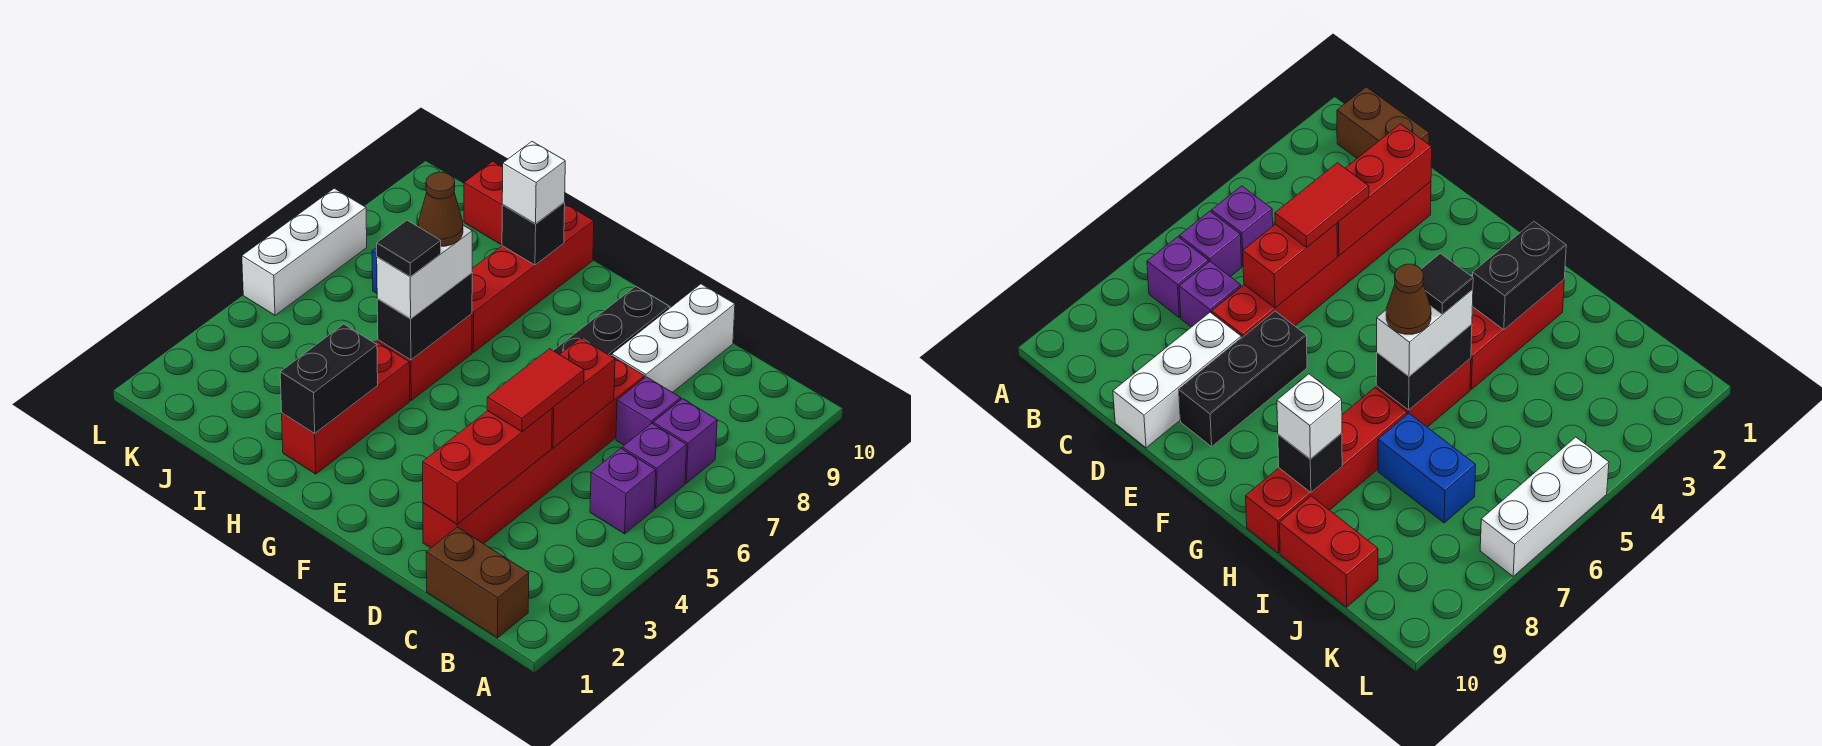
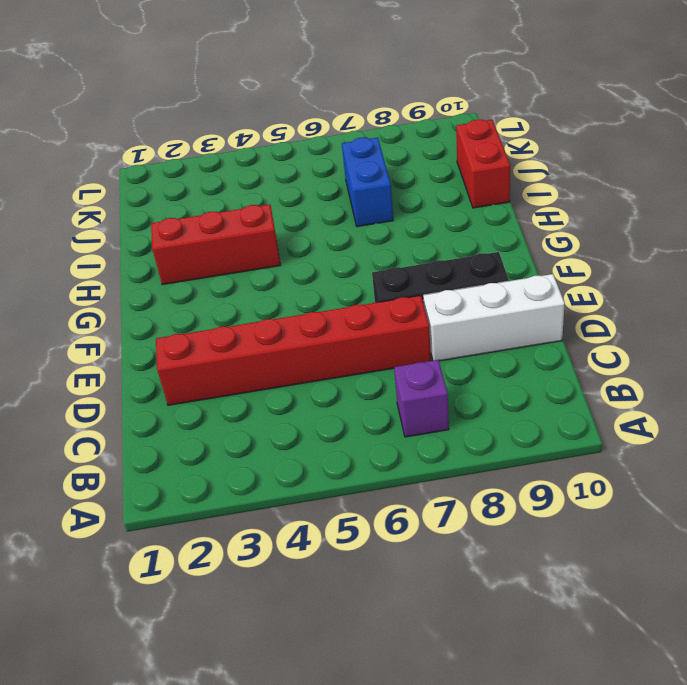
none -> brown 1x2 brick [426,527,529,638]
none -> purple 1x1 brick [590,448,656,534]
none -> purple 1x1 brick [622,423,687,508]

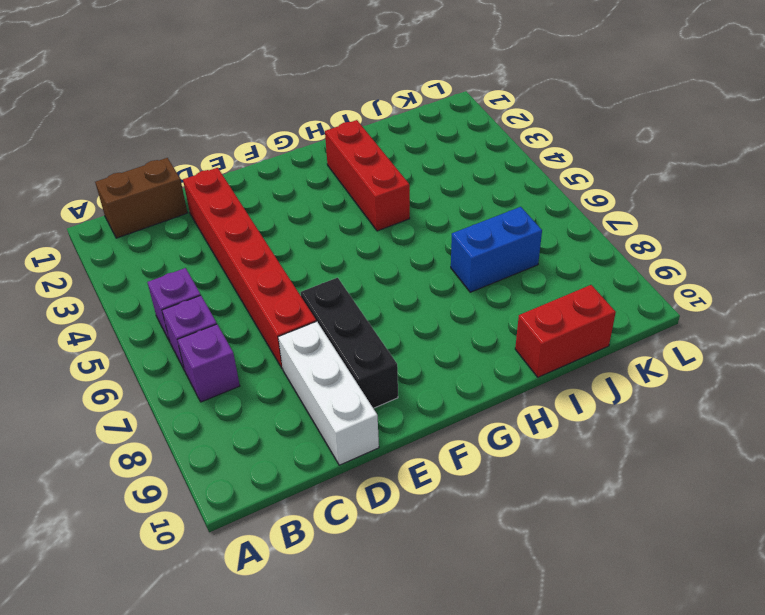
none -> purple 1x1 brick [616,377,681,445]
none -> red 1x2 brick [378,314,472,400]
none -> red 1x4 brick [472,204,594,353]

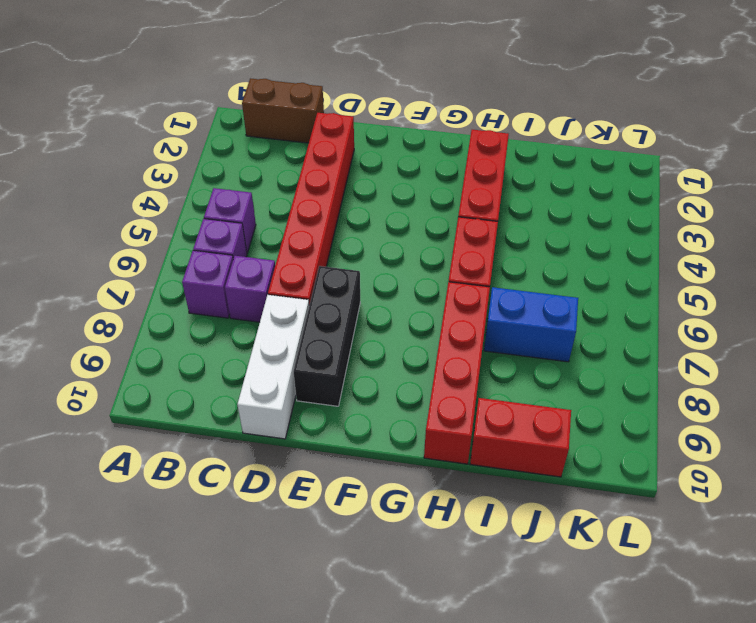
none -> white 1x3 brick [242,188,367,315]
none -> red 1x3 brick [423,409,552,524]
none -> red 1x2 brick [552,338,615,448]

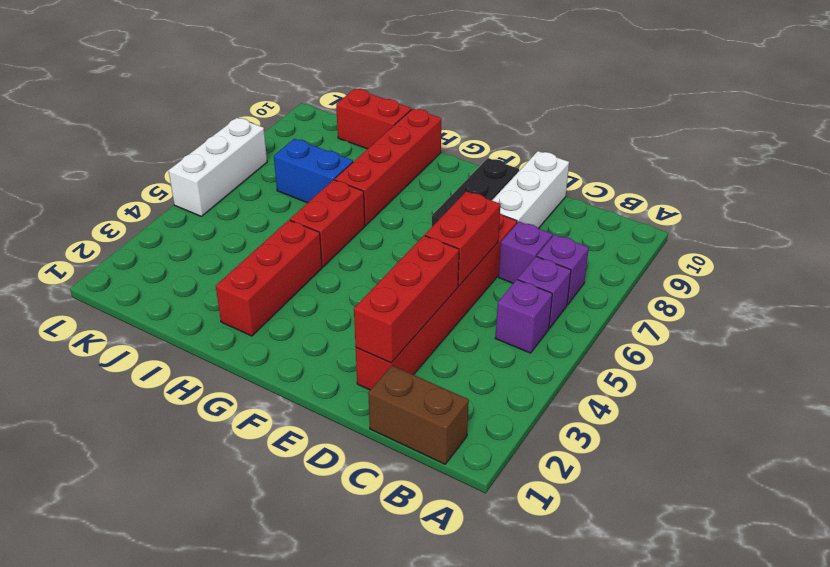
none -> black 1x2 brick [280,324,378,434]
none -> black 1x2 brick [377,273,472,360]
none -> black 1x1 brick [502,202,565,265]

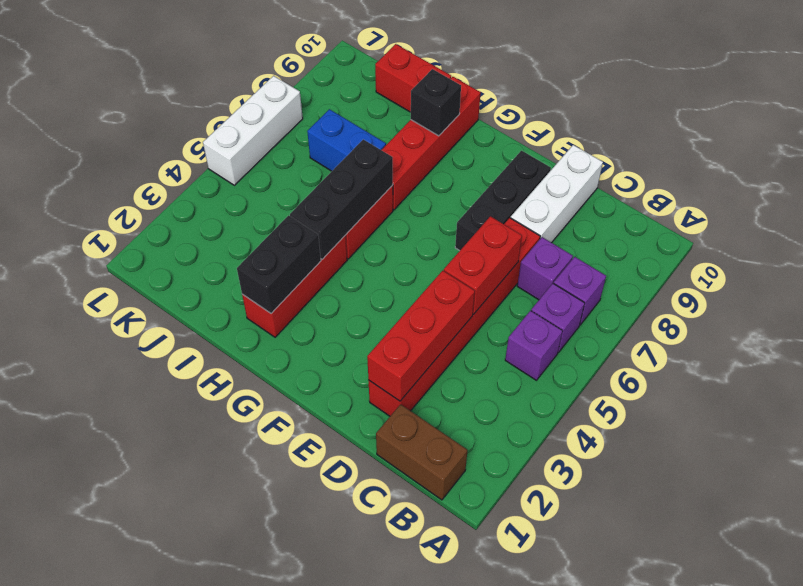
black 1x3 brick [290,139,393,259] -> black 1x2 brick [377,273,472,360]
none -> red 1x2 tile [487,349,584,432]
none -> white 1x2 brick [377,225,472,319]
none -> white 1x1 brick [502,142,565,224]

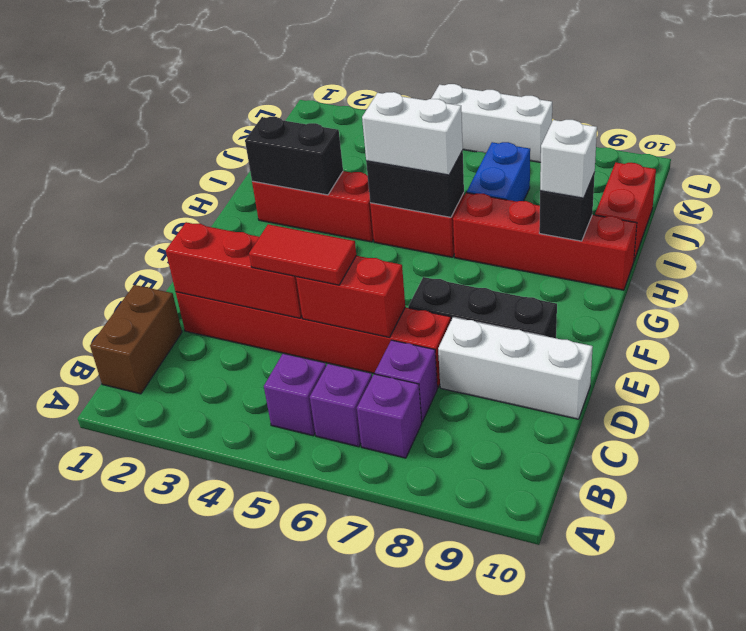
none -> black 1x1 tile [377,220,441,277]
none -> brown 1x1 cone [418,172,463,246]

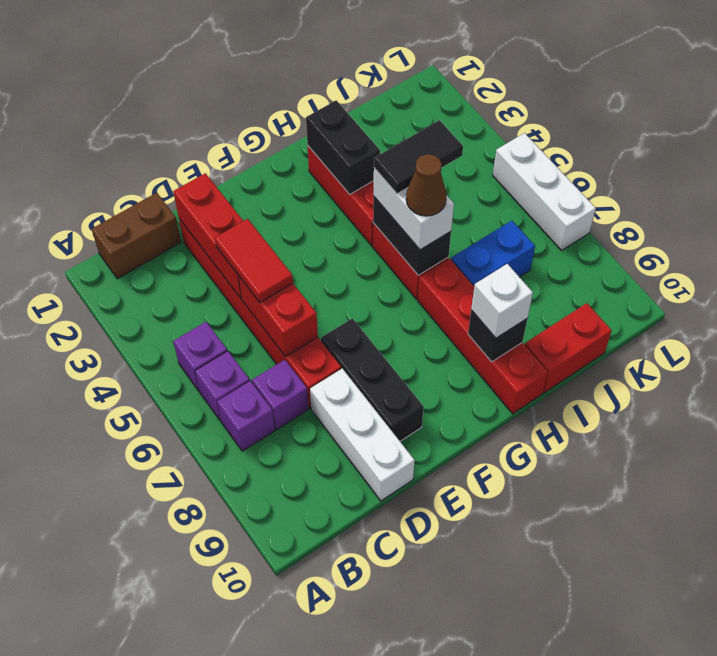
black 1x2 tile [374,120,463,194] -> black 1x1 tile [377,220,441,277]

